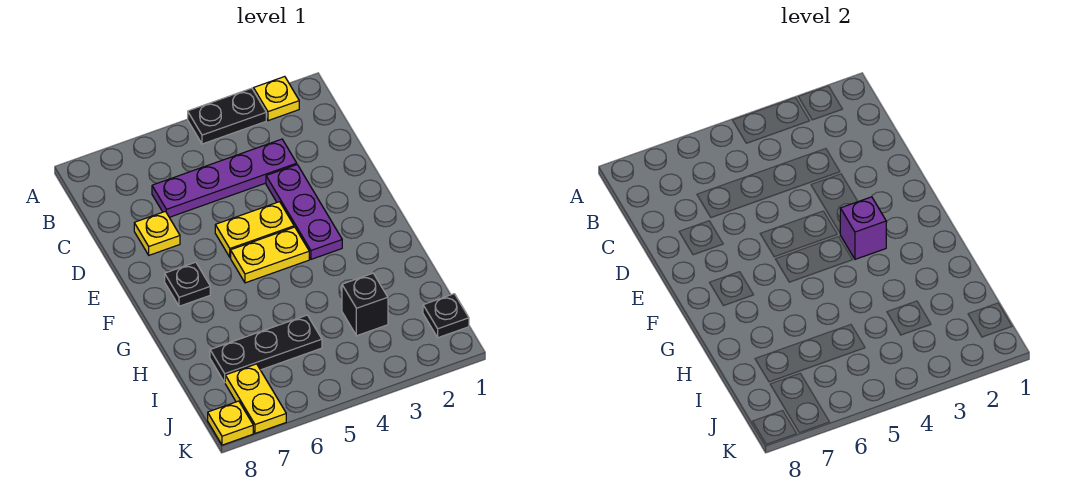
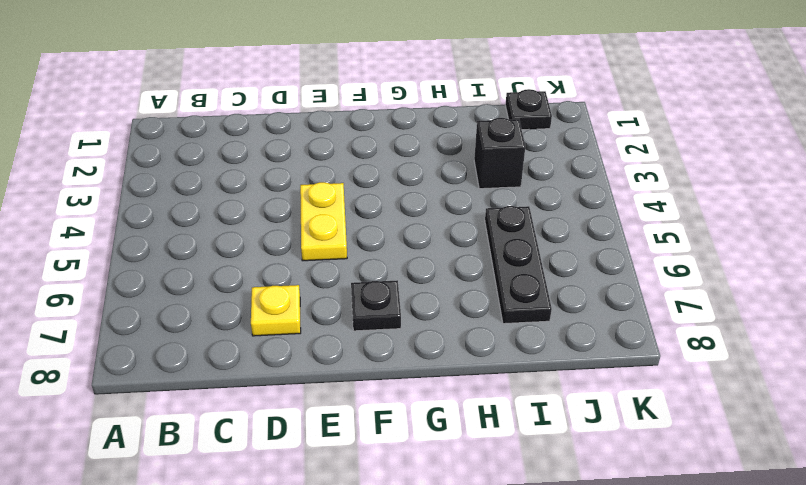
none -> yellow 1x1 plate [253,77,299,121]
none -> black 1x2 plate [188,88,266,144]
none -> purple 1x4 plate [152,139,297,217]

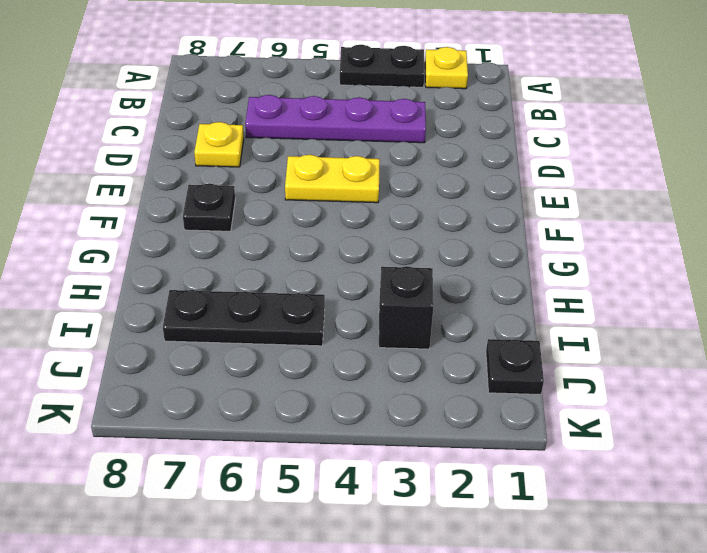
none -> purple 1x3 plate [266,165,342,259]
none -> yellow 1x2 plate [231,227,309,283]
none -> yellow 1x2 plate [225,364,286,433]

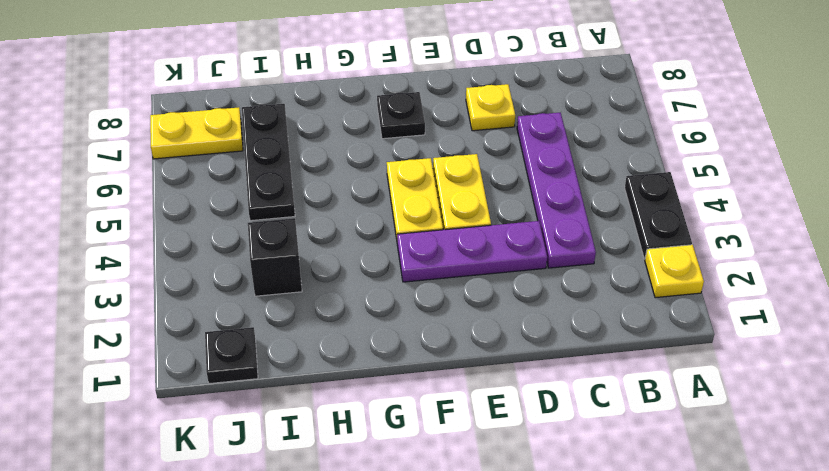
none -> yellow 1x1 plate [208,401,253,445]
none -> purple 1x1 brick [840,197,886,259]

